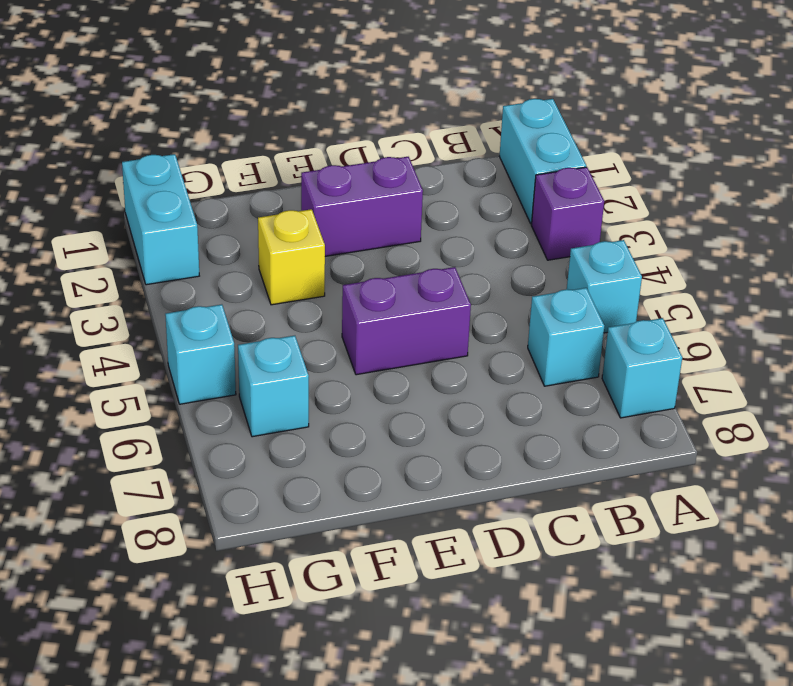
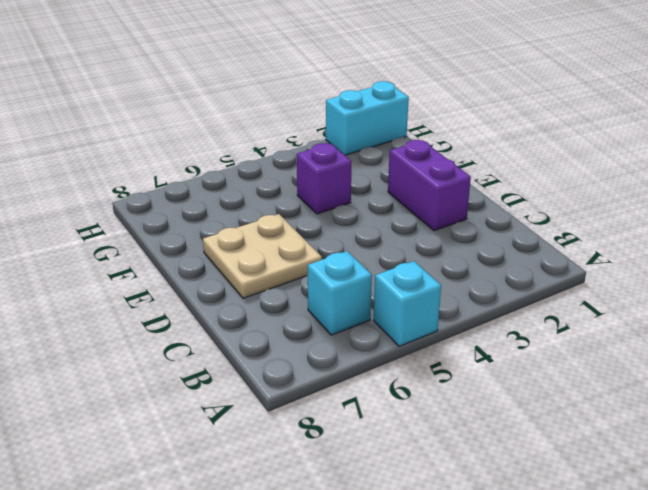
tan 2x2 plate [203,214,322,298] -> none
purple 1x1 brick [297,143,352,214] -> purple 1x1 brick moved to [531,167,604,260]
none -> cyan 1x2 brick [499,99,586,224]
none -> cyan 1x1 brick [602,318,682,418]

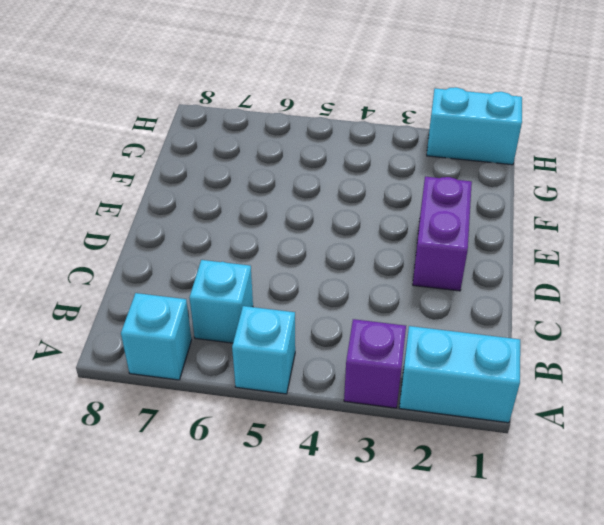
none -> purple 1x2 brick [342,267,471,375]
none -> yellow 1x1 brick [258,209,325,305]

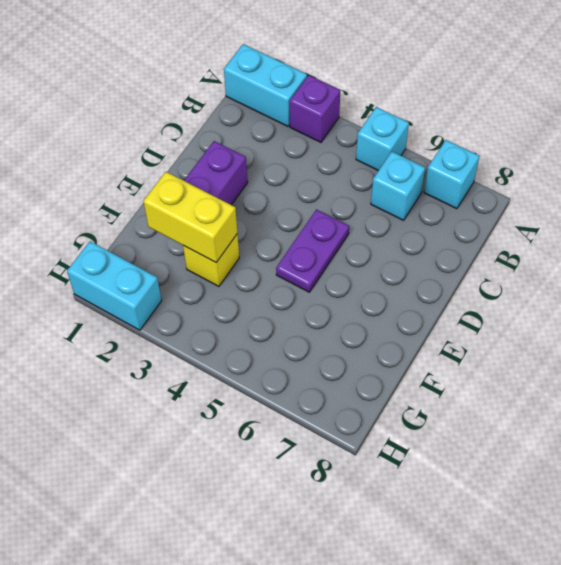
purple 1x2 plate [276,210,349,292] -> purple 1x2 brick [342,267,471,375]
yellow 1x2 brick [143,172,237,262] -> none
none -> cyan 1x1 brick [238,336,309,437]
none -> cyan 1x1 brick [165,304,236,404]

